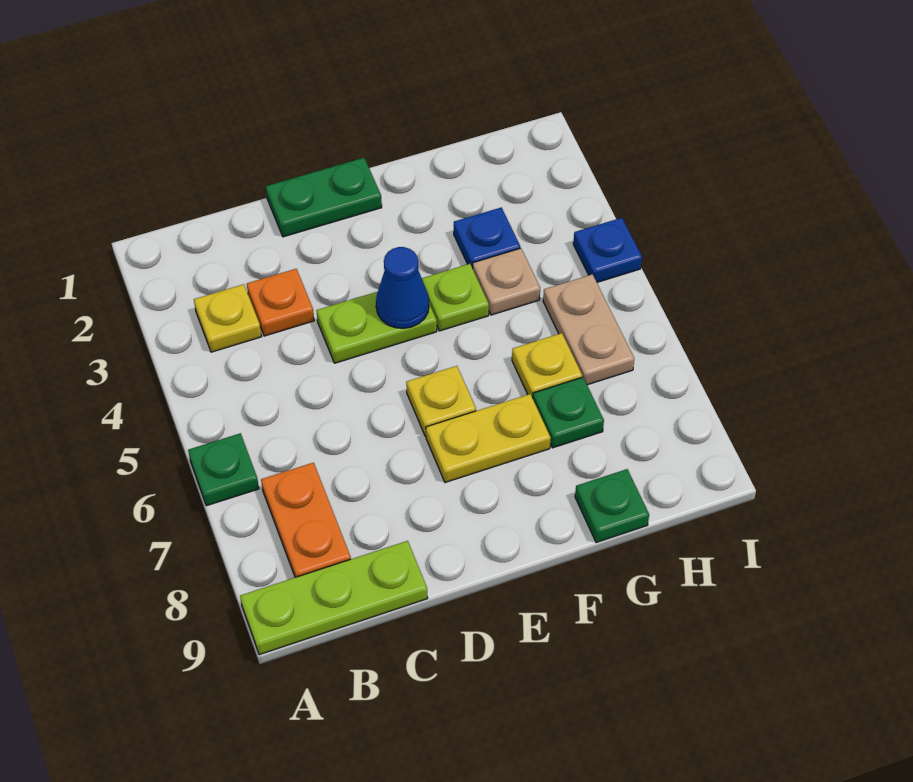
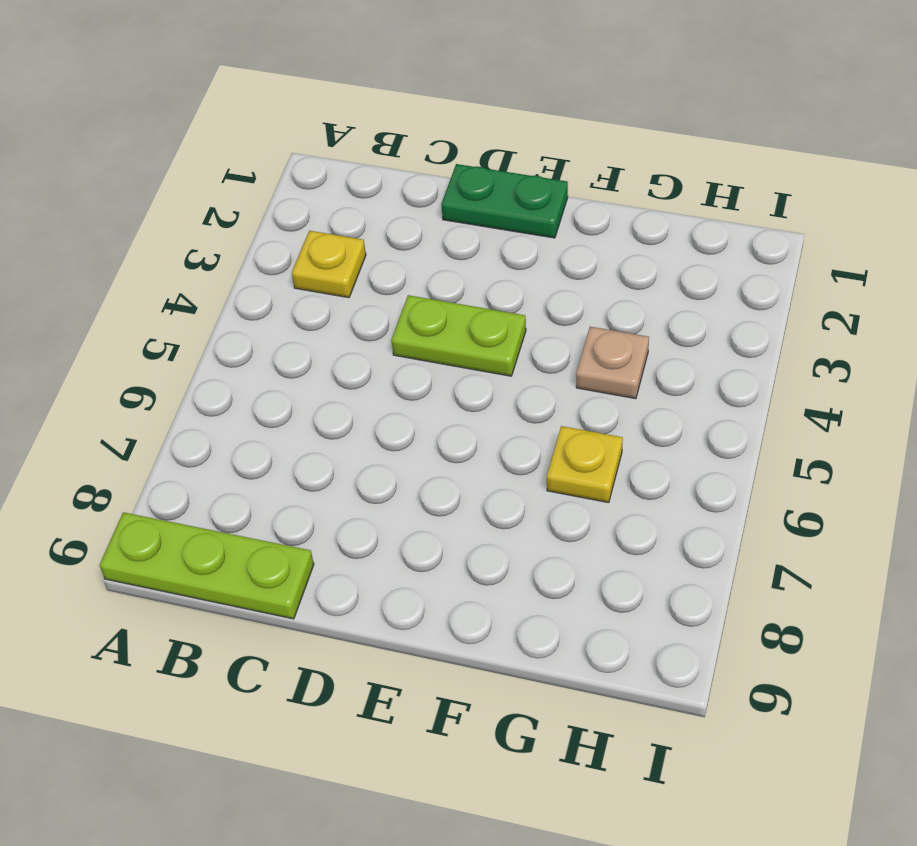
none -> green 1x1 plate [188,433,259,506]
none -> orange 1x2 plate [261,463,351,577]
none -> orange 1x1 plate [247,269,314,336]

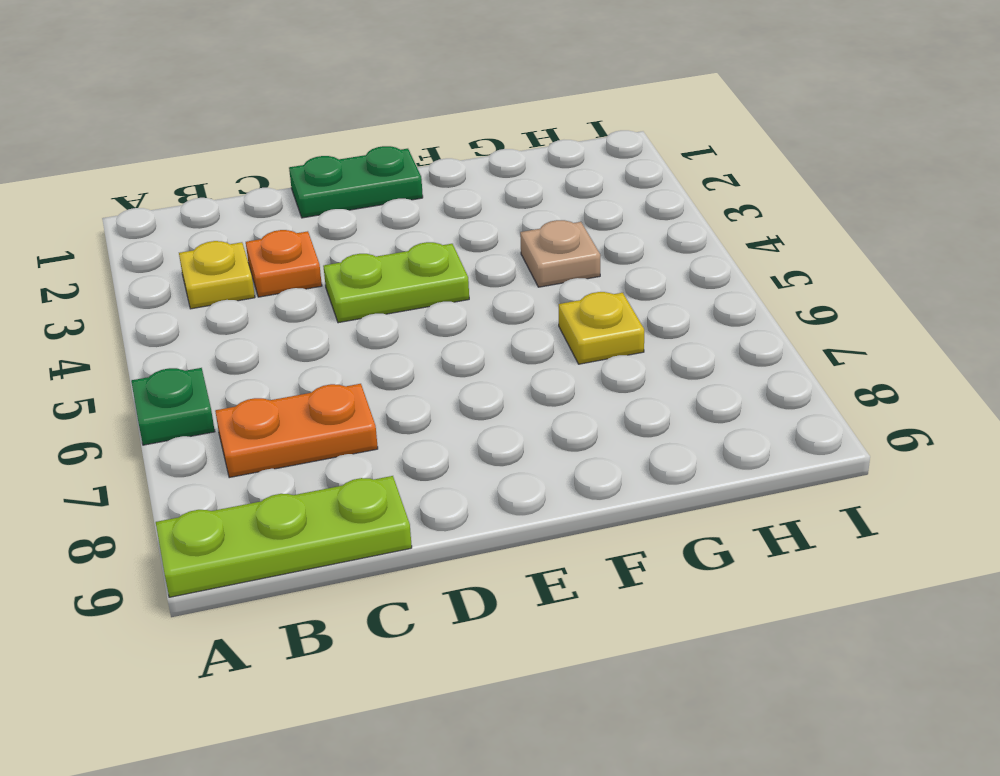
orange 1x2 plate [215,384,378,478] -> orange 1x2 plate turned to [261,463,351,577]
none -> yellow 1x1 plate [406,366,476,436]
none -> yellow 1x2 plate [426,394,551,483]
none -> lime 1x1 plate [422,264,489,331]

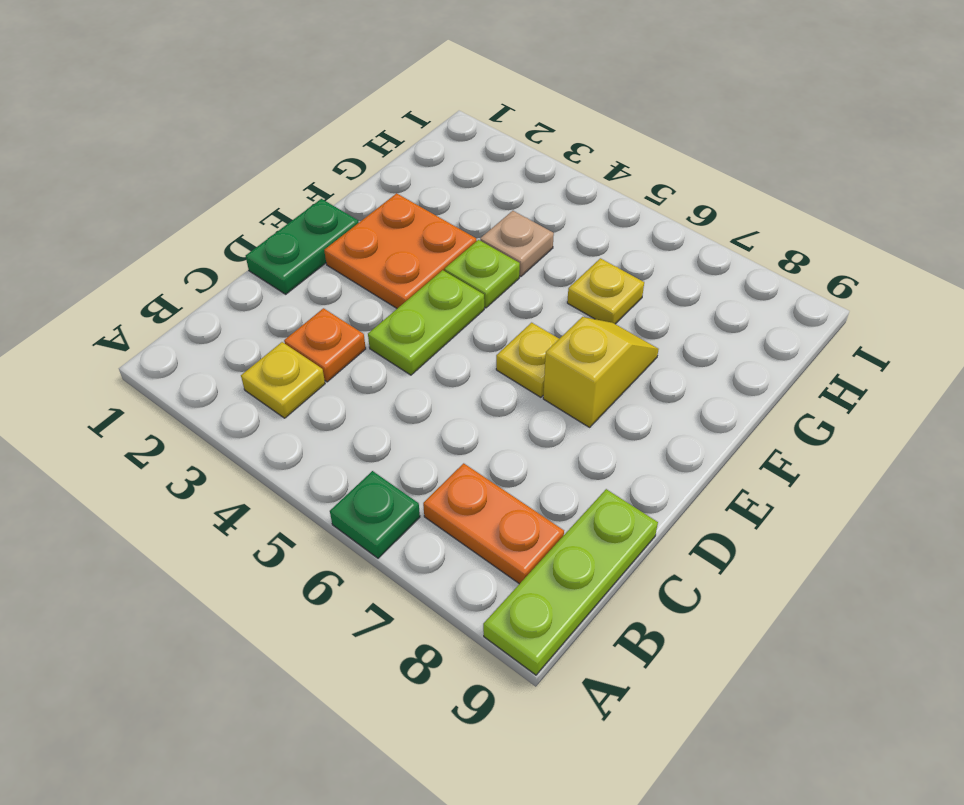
orange 2x2 plate [324,193,477,308] -> none
yellow 1x2 slope [543,317,659,427] -> yellow 1x2 plate [426,394,551,483]
none -> blue 1x1 plate [454,207,520,268]
none -> green 1x1 plate [533,377,604,448]
none -> green 1x1 plate [575,469,649,543]

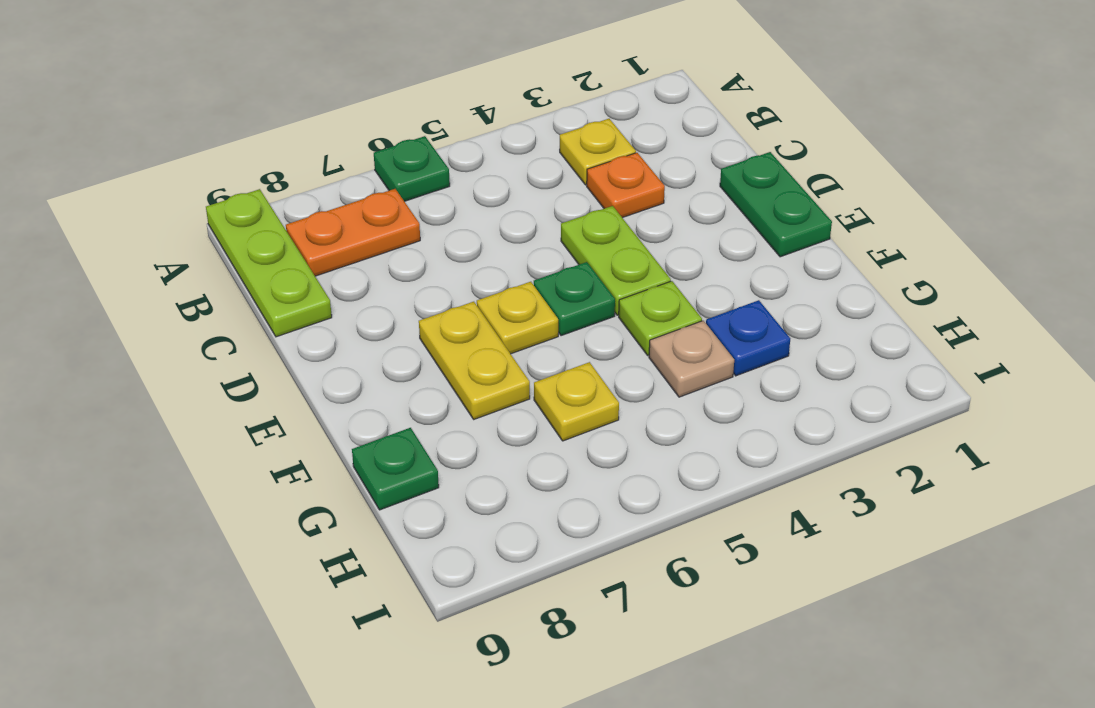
green 1x1 plate [534,262,615,336] -> green 1x1 plate moved to [533,377,604,448]
none -> tan 1x2 plate [543,274,634,385]
none -> blue 1x1 plate [573,218,642,282]
none -> blue 1x1 cone [376,247,429,328]

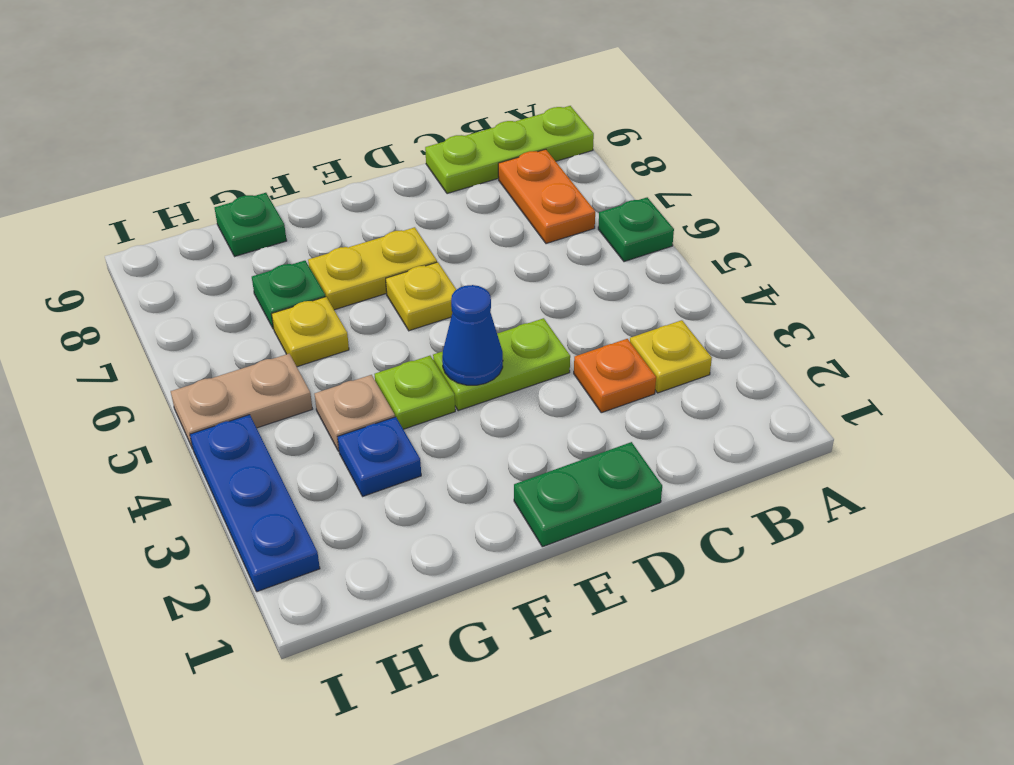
tan 1x2 plate [171,354,312,449] -> tan 1x2 plate turned to [543,274,634,385]
blue 1x3 plate [190,415,320,592] -> blue 1x1 plate [573,218,642,282]

